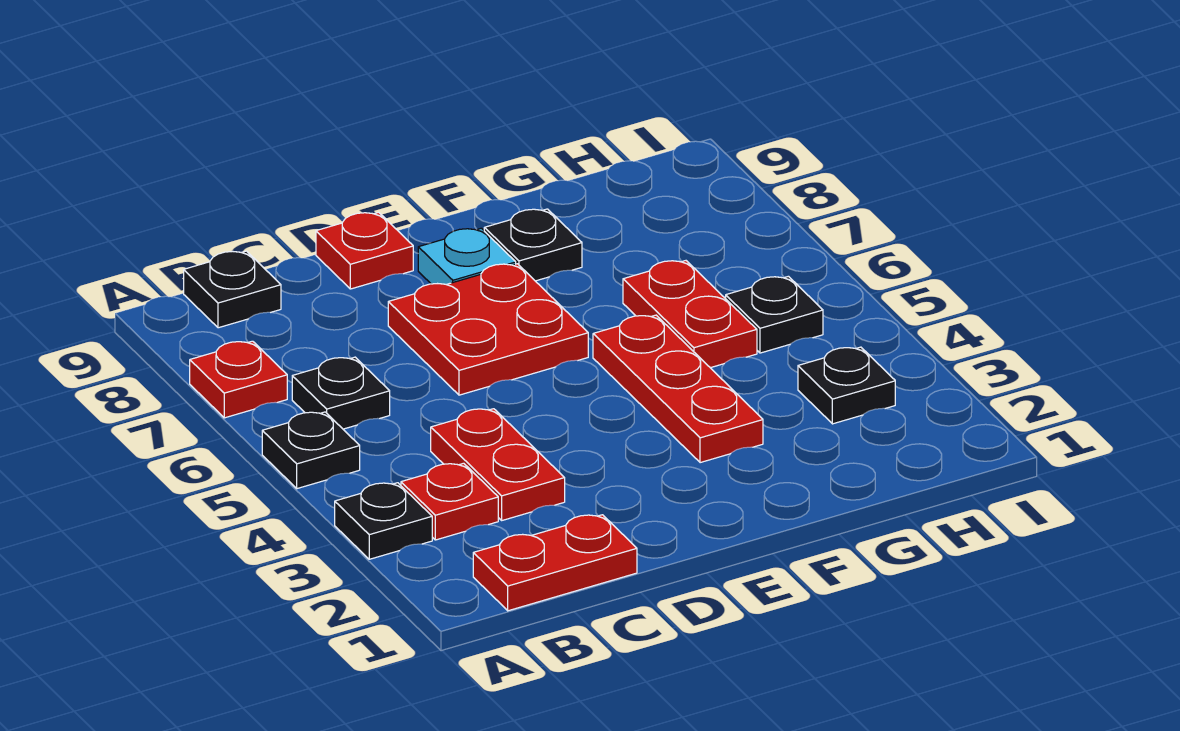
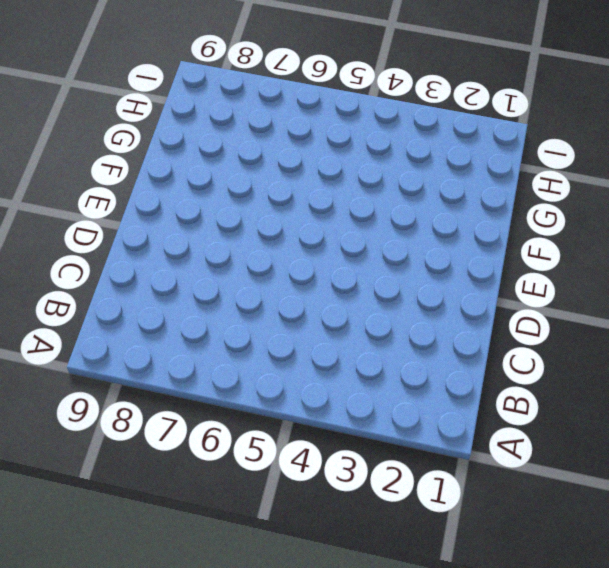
none -> black 1x1 plate [335,483,432,559]
none -> black 1x1 plate [262,412,360,489]
none -> red 1x1 plate [190,341,287,418]

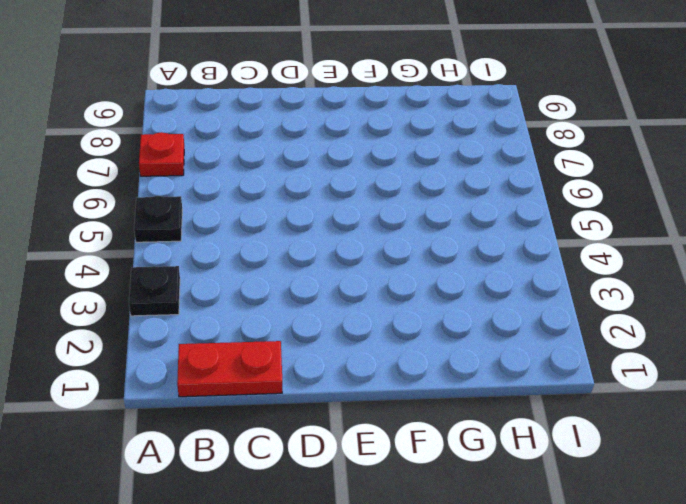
none -> red 1x1 plate [401,463,498,540]
none -> black 1x1 plate [292,357,390,429]
none -> black 1x1 plate [184,251,281,328]

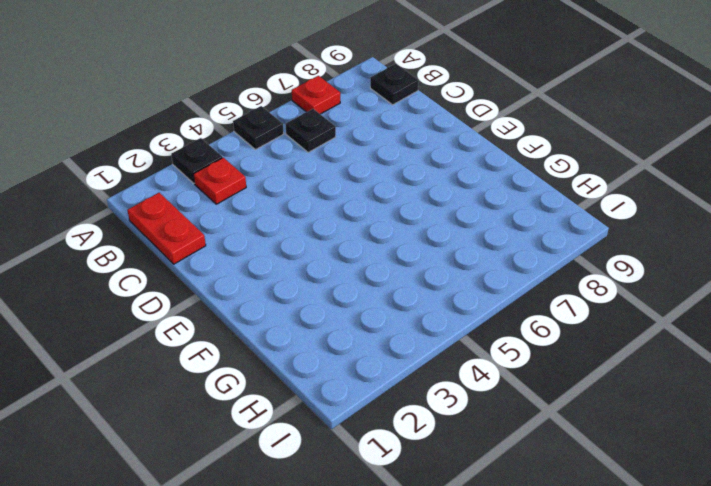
none -> red 1x2 plate [431,409,565,520]
none -> red 2x2 plate [388,264,588,395]
none -> red 1x1 plate [316,212,413,289]

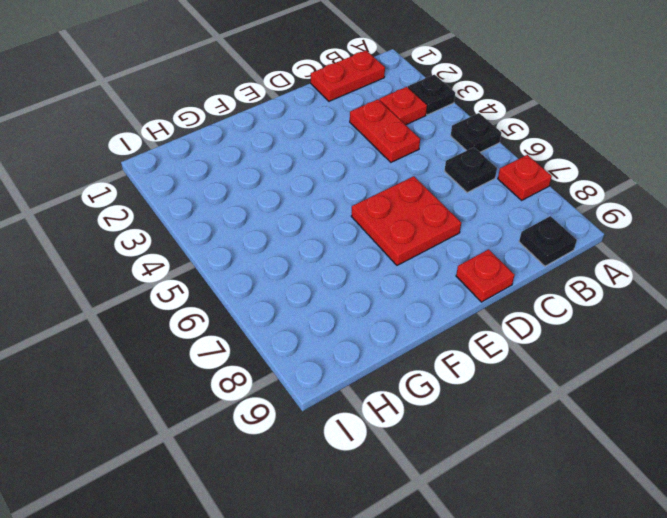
none -> cyan 1x1 plate [418,228,516,285]
none -> red 1x3 plate [593,315,763,463]
none -> black 1x1 plate [484,209,582,281]

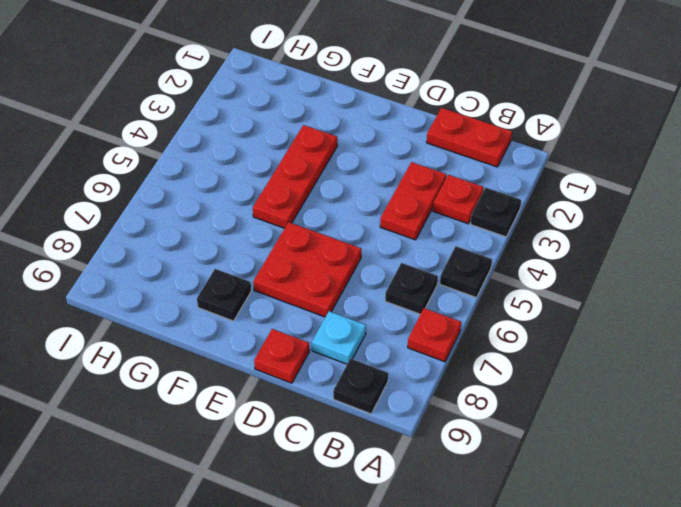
cyan 1x1 plate [312,311,366,364] -> cyan 1x1 plate moved to [418,228,516,285]
none -> red 1x2 plate [623,261,757,368]
none -> black 1x1 plate [798,347,895,424]
none -> black 1x1 plate [726,276,823,353]

